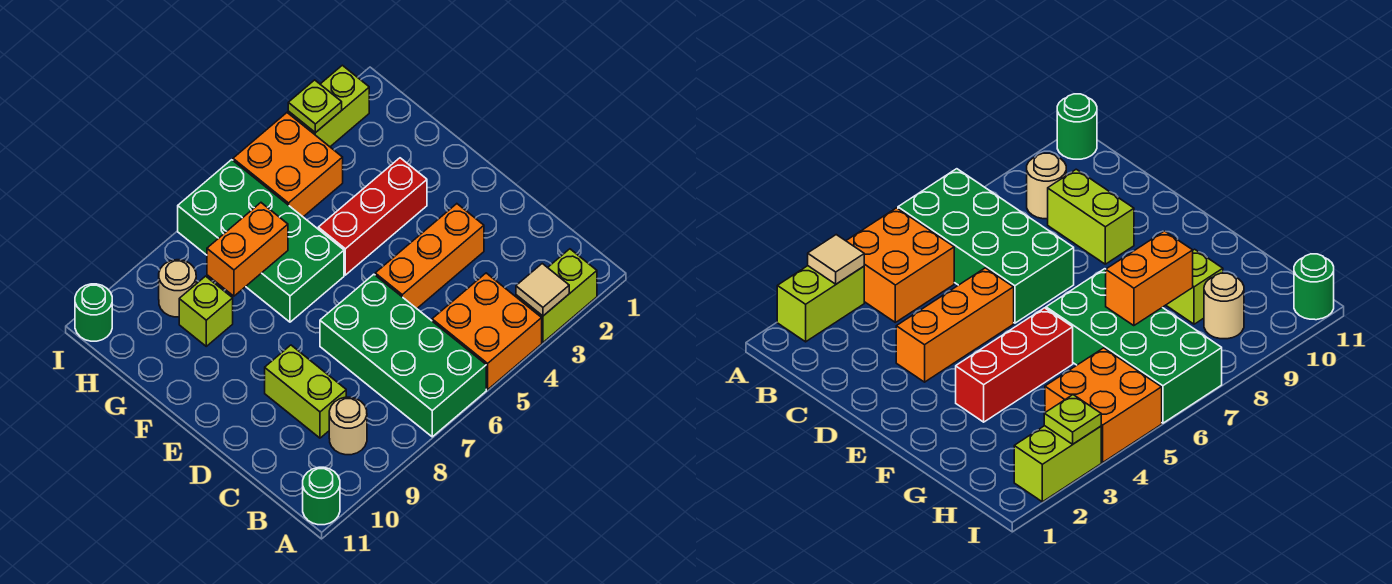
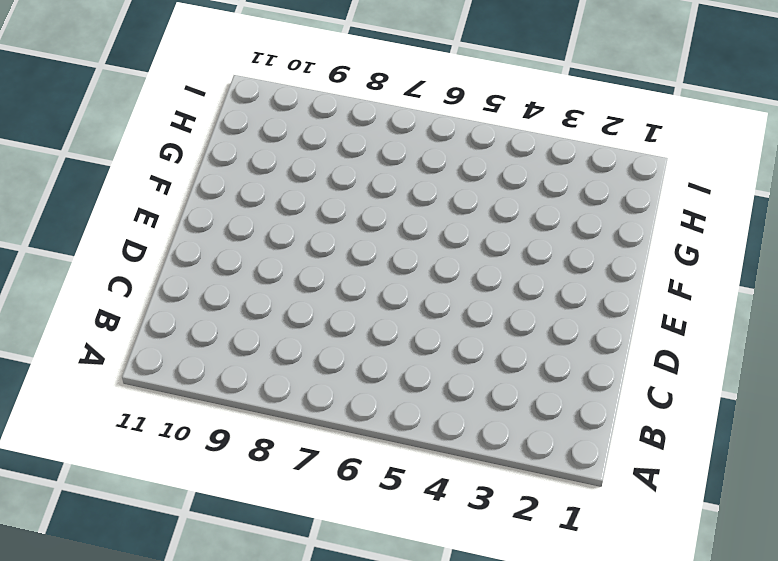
none -> lime 1x2 brick [516,249,597,342]
none -> orange 2x2 brick [432,273,542,390]
none -> green 2x4 brick [320,274,486,437]

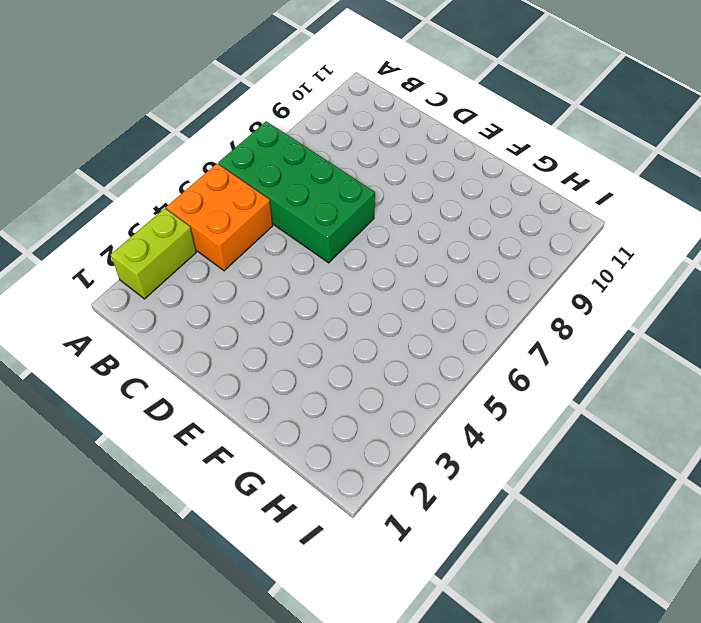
none -> green 1x1 round brick [303,467,340,525]
none -> tan 1x1 round brick [329,397,367,455]
none -> lime 1x2 brick [265,345,346,438]

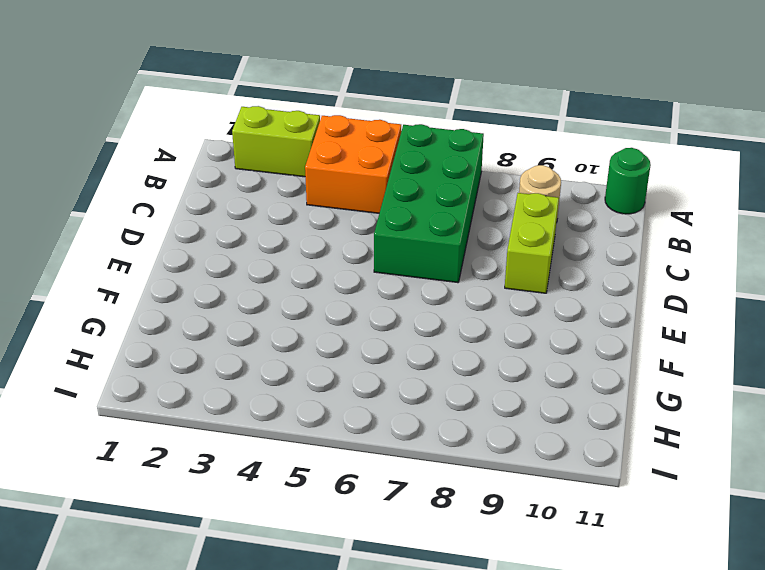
none -> orange 1x3 brick [375,204,484,308]
none -> red 1x3 brick [318,158,427,275]
none -> green 2x4 brick [178,160,344,322]

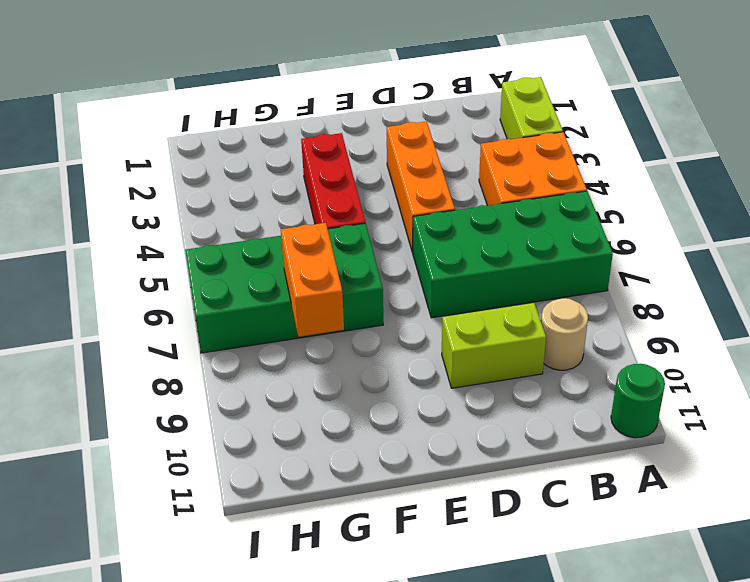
none -> lime 1x1 brick [179,276,233,346]
none -> orange 2x2 brick [233,113,343,217]
none -> tan 1x1 round brick [159,260,196,317]

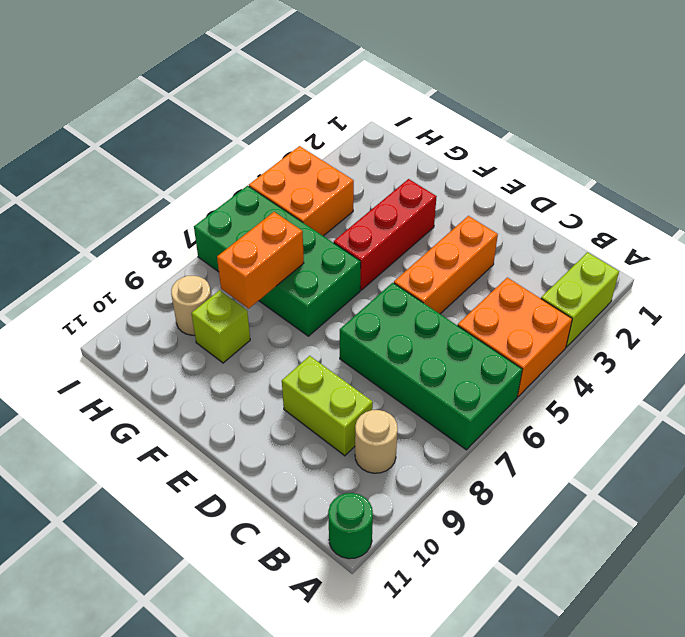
none -> lime 1x2 brick [288,65,369,147]
none -> green 1x1 round brick [75,284,112,341]
none -> tan 1x1 tile [516,264,569,316]

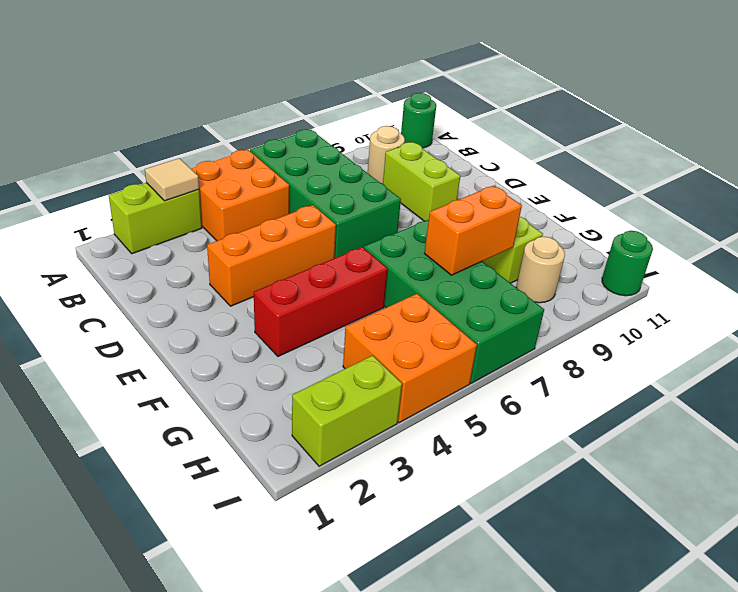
none -> lime 1x1 plate [288,80,342,133]

